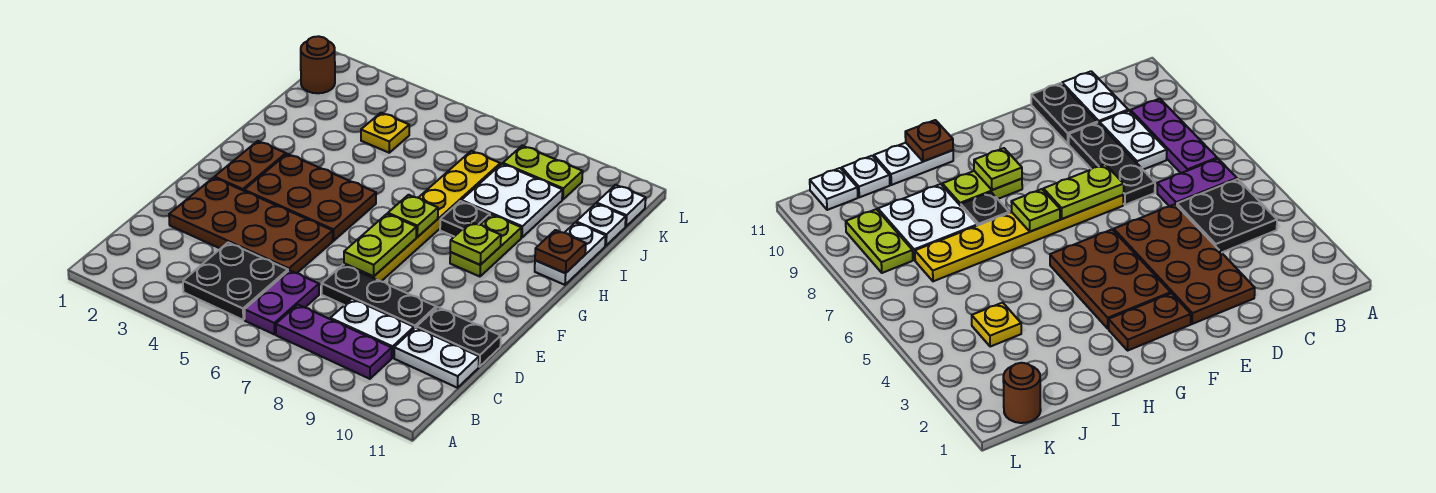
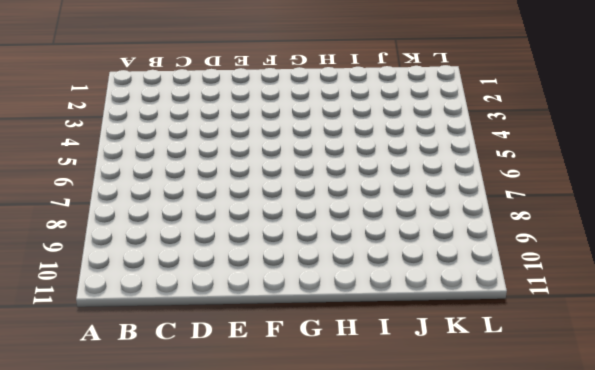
none -> black 2x2 plate [183,243,288,320]
none -> purple 1x2 plate [245,270,319,335]
none -> purple 1x3 plate [276,305,392,379]

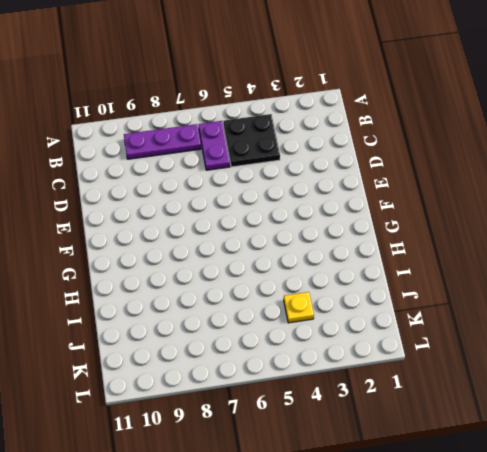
none -> white 1x2 plate [330,299,414,358]
none -> white 1x2 plate [394,328,479,388]
none -> brown 2x4 plate [169,178,333,273]

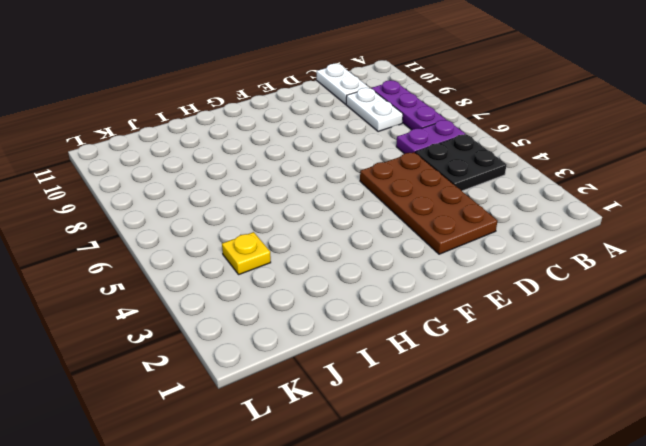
none -> black 1x3 plate [322,265,436,328]
none -> black 1x2 plate [417,307,501,367]
none -> yellow 1x6 plate [344,151,500,281]

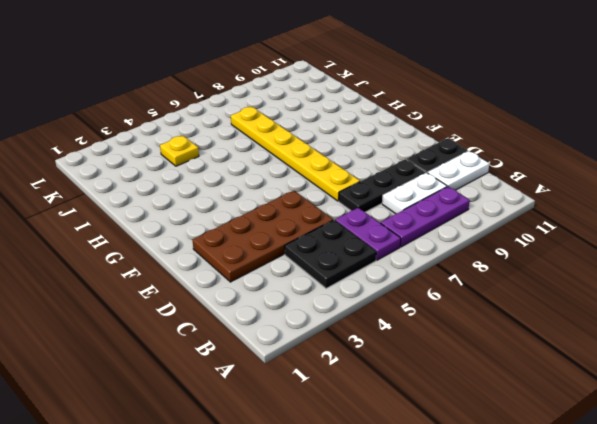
none -> brown 1x2 plate [215,141,286,191]
none -> brown 2x3 plate [244,154,376,241]
none -> lime 1x2 plate [450,215,521,277]

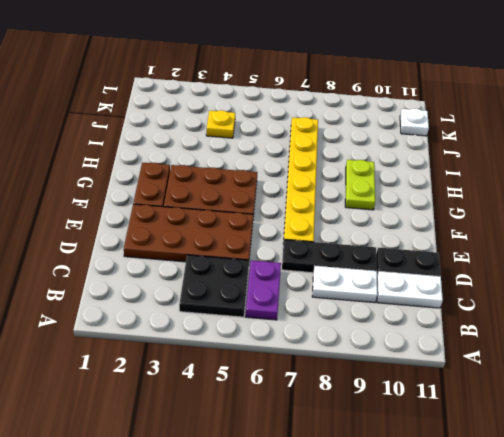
none -> purple 1x3 plate [276,305,392,379]
none -> black 1x1 plate [440,201,490,237]
none -> white 1x2 plate [535,223,606,285]

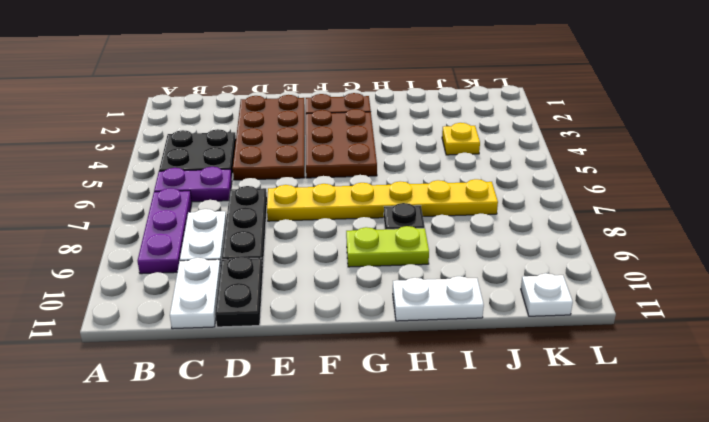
none -> white 2x2 plate [461,164,562,238]
none -> white 1x1 plate [576,203,626,246]
none -> brown 1x1 round brick [301,36,335,93]

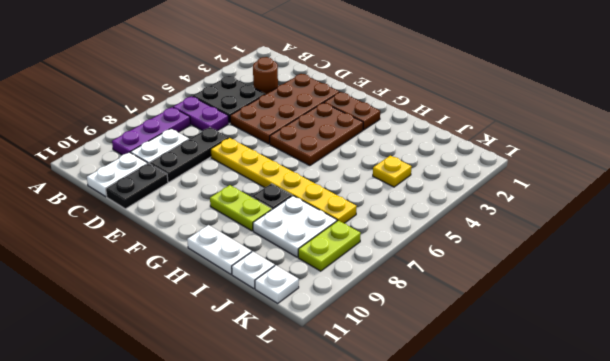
brown 1x1 round brick [253,57,278,94] -> brown 1x1 round brick moved to [301,36,335,93]
none -> lime 1x2 plate [344,214,417,276]
none -> lime 1x1 plate [388,195,438,237]
none -> lime 1x1 plate [450,222,501,265]

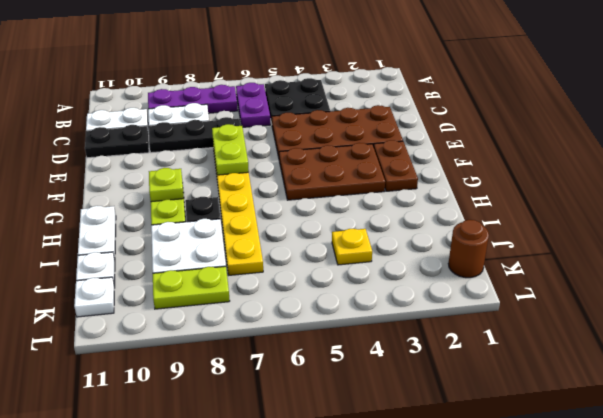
none -> lime 1x1 plate [388,195,438,237]
none -> brown 1x1 plate [535,230,586,273]

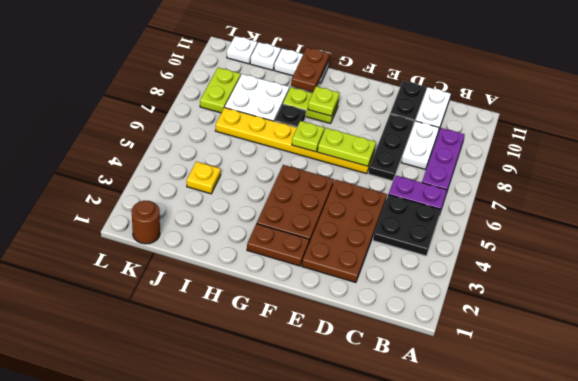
brown 1x2 plate [291,47,329,92] -> brown 1x1 plate [535,230,586,273]

